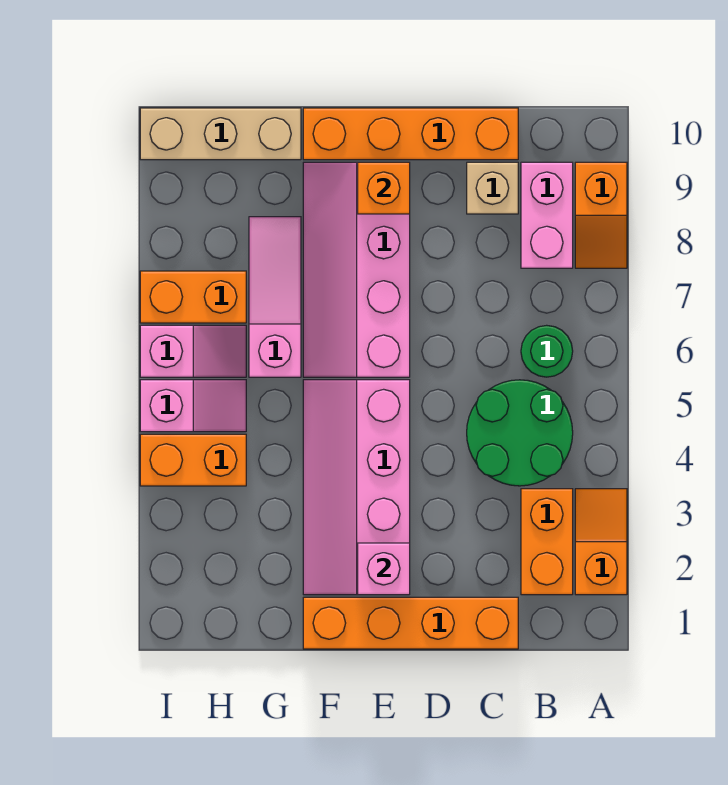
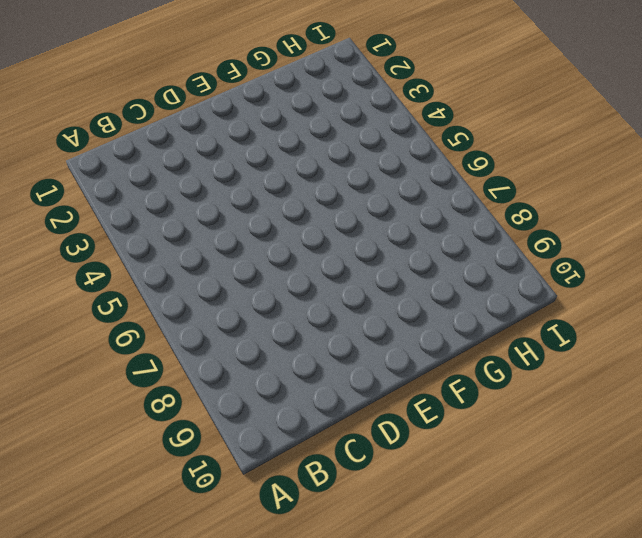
none -> orange 1x2 slope [575,489,627,595]
none -> orange 1x2 slope [575,162,627,268]
none -> orange 1x2 brick [521,489,573,595]

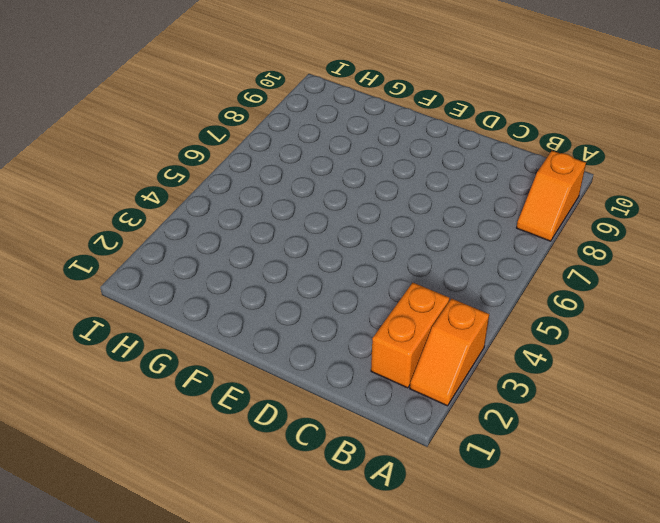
orange 1x2 slope [410,299,489,406] -> orange 1x2 slope turned to [575,489,627,595]
none -> green 2x2 round brick [467,380,573,486]
none -> green 1x1 round brick [521,325,573,377]
none -> pink 1x2 brick [521,162,573,268]

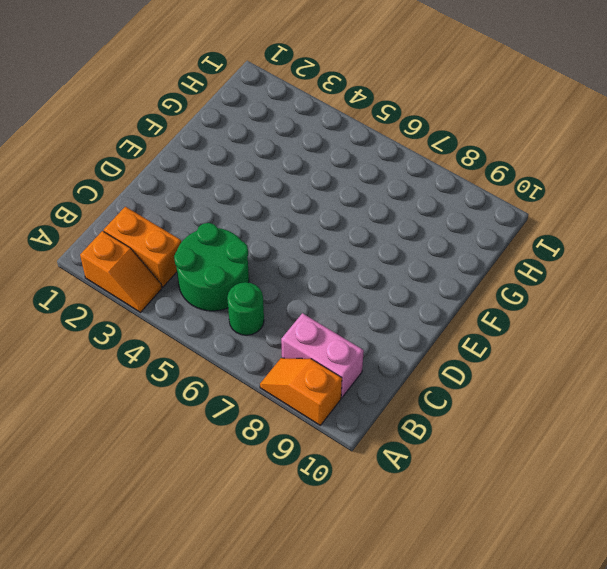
none -> orange 1x4 brick [303,597,518,649]
none -> tan 1x1 brick [467,162,518,214]
none -> orange 1x4 brick [303,108,518,160]

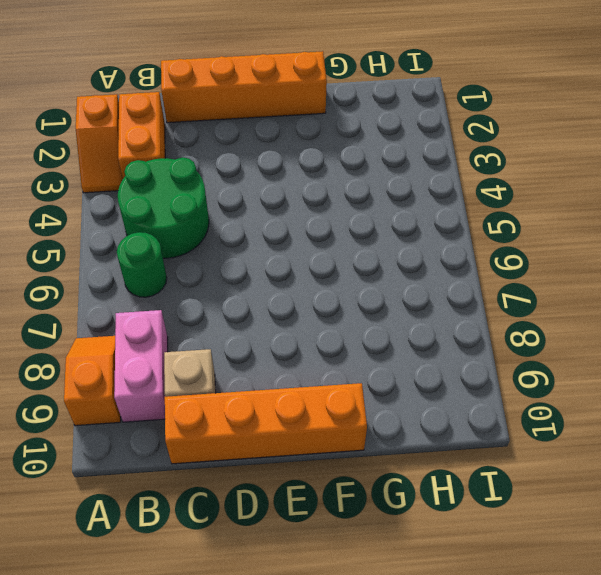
none -> pink 2x4 slope [303,380,410,595]
none -> pink 2x4 slope [303,162,410,377]
none -> pink 1x3 slope [249,217,301,377]

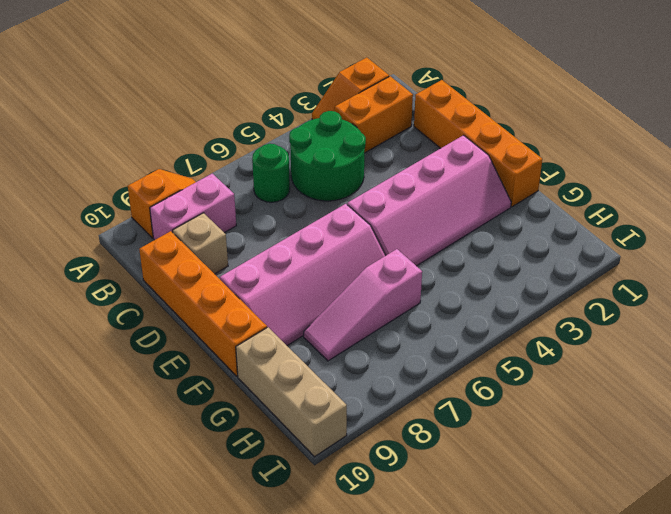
none -> orange 1x2 brick [140,434,246,486]
none -> pink 1x2 slope [140,380,246,432]
none -> pink 1x2 slope [140,325,246,377]

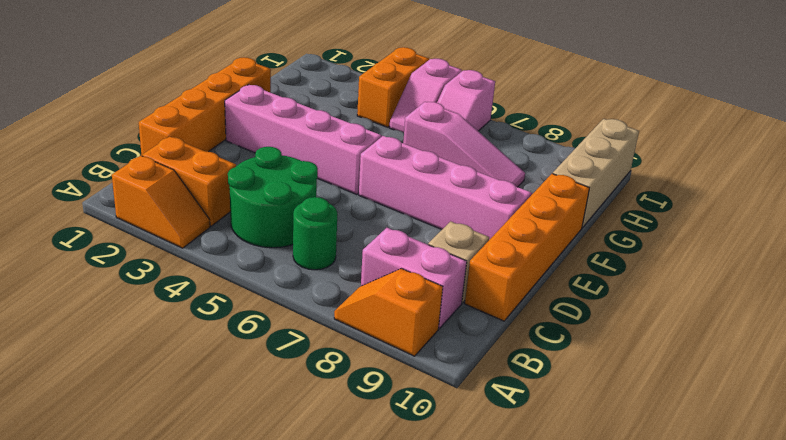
none -> orange 1x2 brick [140,271,246,323]
none -> pink 1x1 brick [358,543,410,595]
none -> orange 1x1 brick [358,162,410,214]

